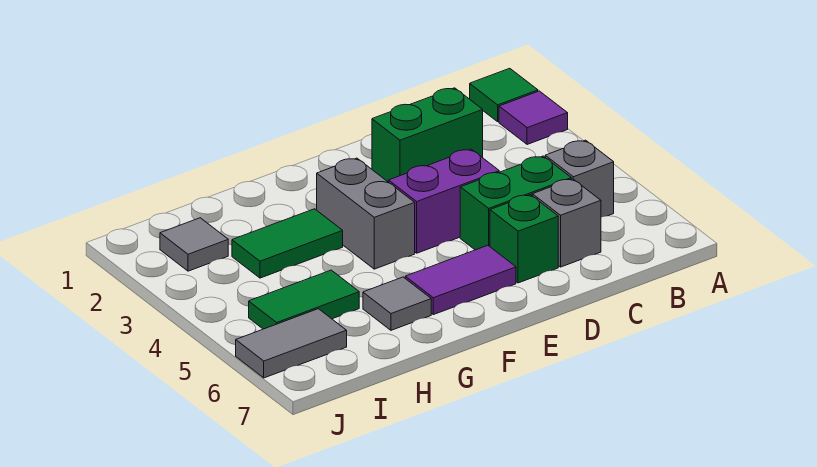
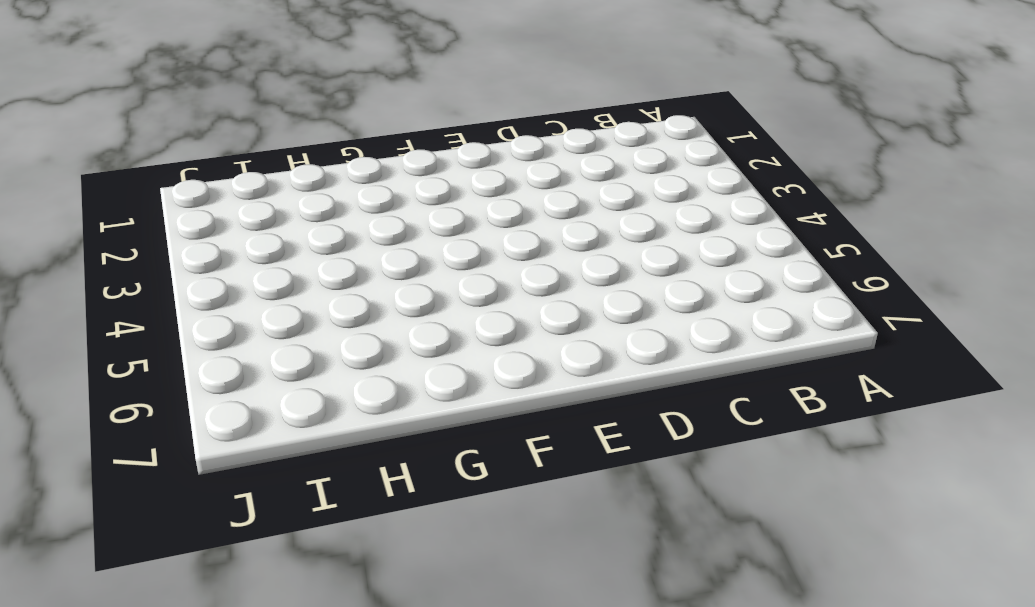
none -> green 1x1 tile [470,68,538,122]
none -> purple 1x1 tile [499,91,568,145]
none -> grey 1x1 brick [545,140,614,217]

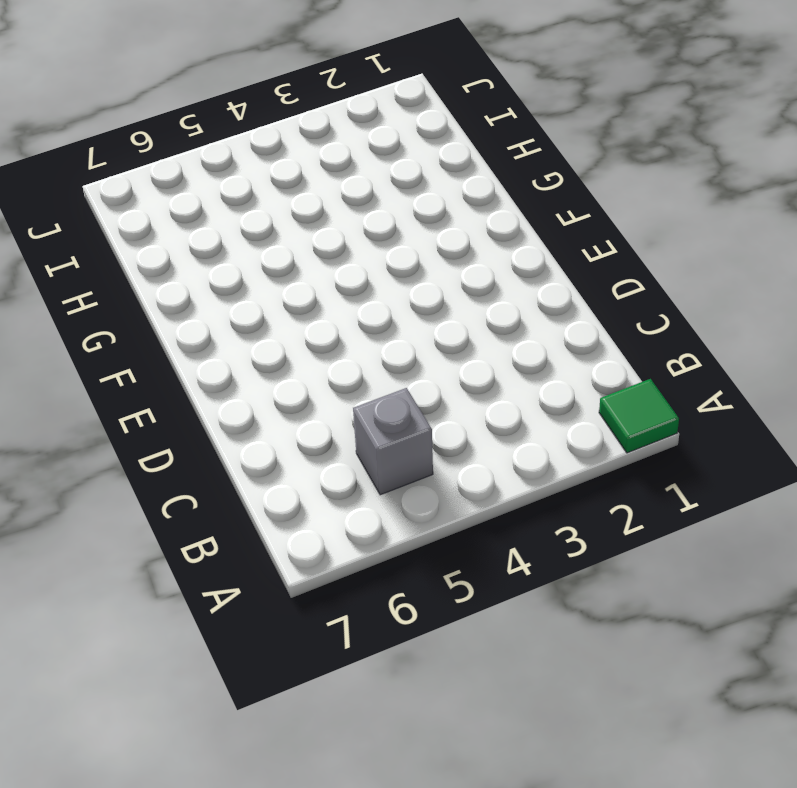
none -> purple 1x1 tile [499,91,568,145]
none -> green 1x2 brick [372,88,483,182]
none -> green 1x2 brick [460,156,571,250]

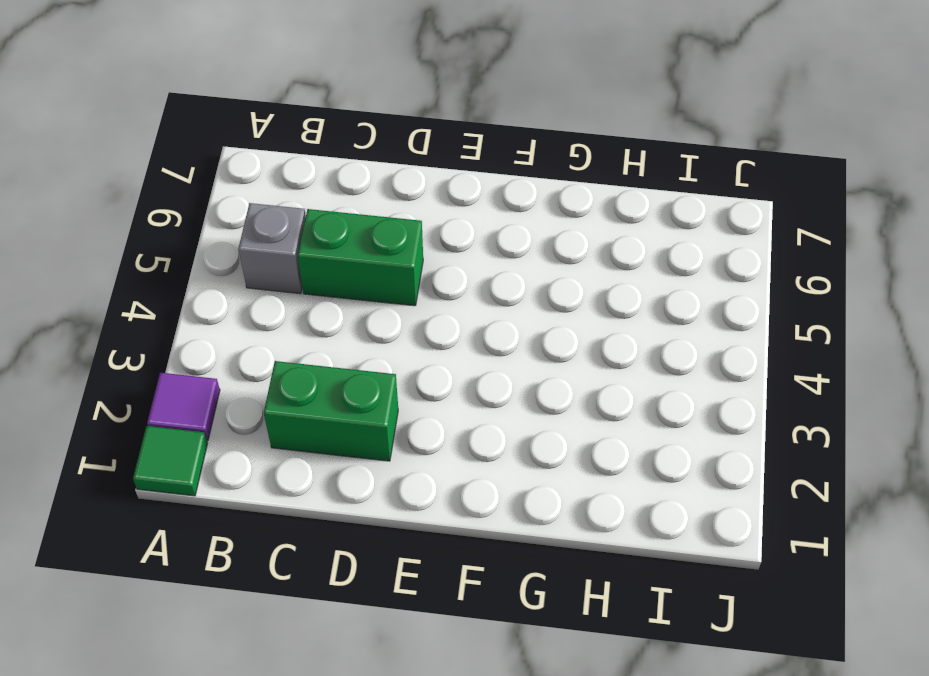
none -> grey 1x1 brick [532,179,601,267]
none -> purple 1x2 brick [389,149,499,253]
none -> green 1x1 brick [490,195,558,283]

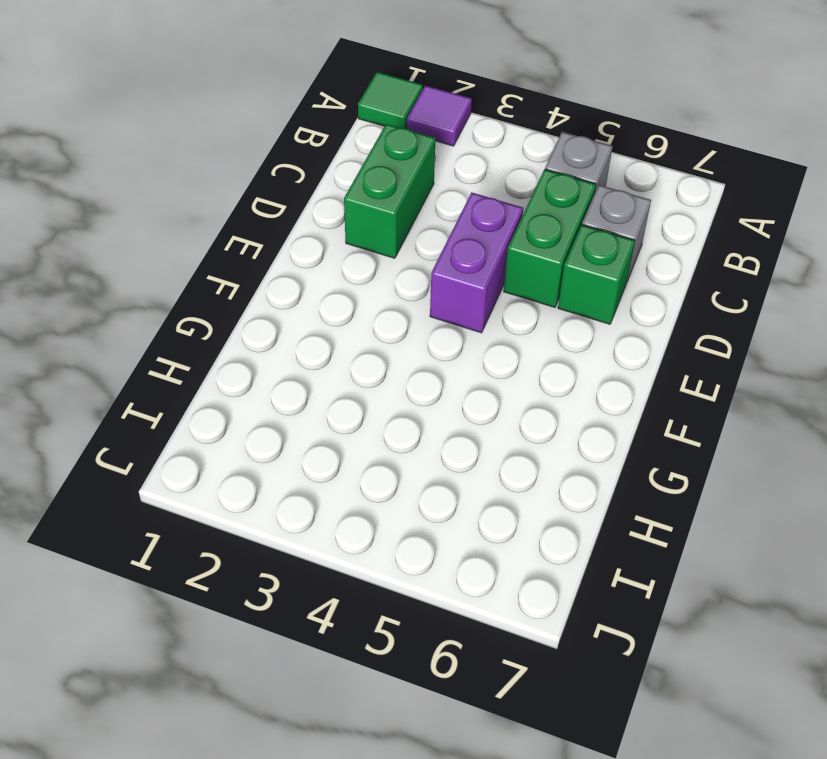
none -> purple 1x2 tile [405,245,516,315]
none -> grey 1x2 brick [317,158,415,269]
none -> green 1x2 tile [232,209,343,278]

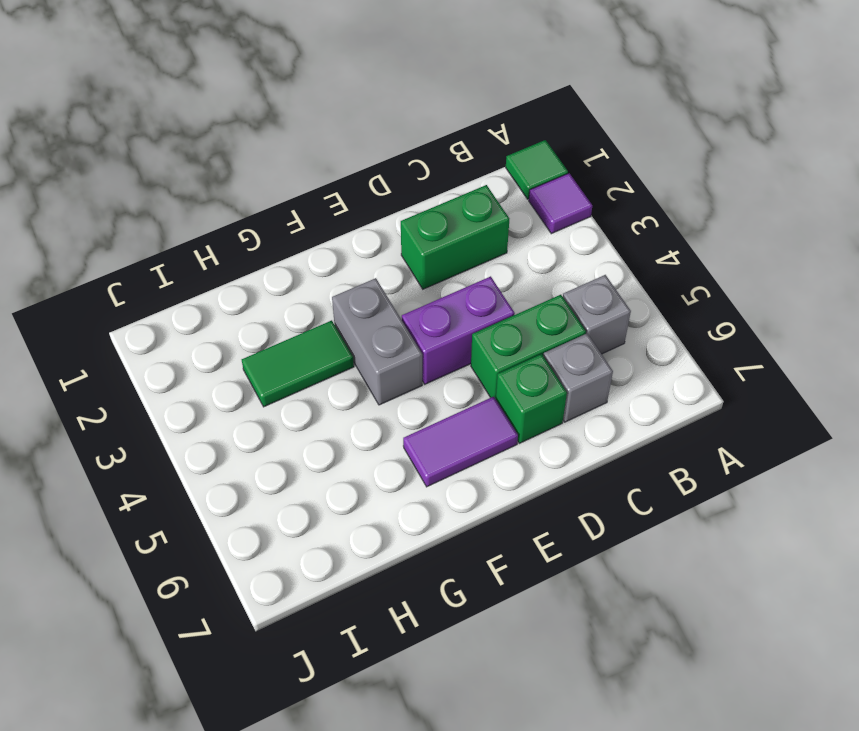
none -> grey 1x1 tile [363,277,431,330]
none -> green 1x2 tile [249,270,359,329]
none -> grey 1x1 tile [160,218,228,271]

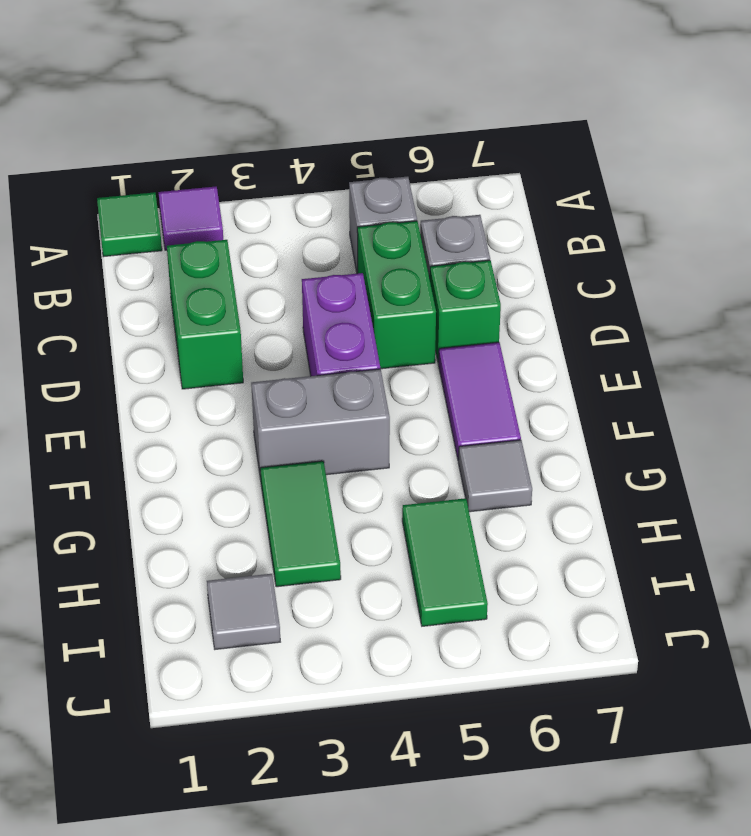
none -> grey 1x2 tile [236,309,347,378]

